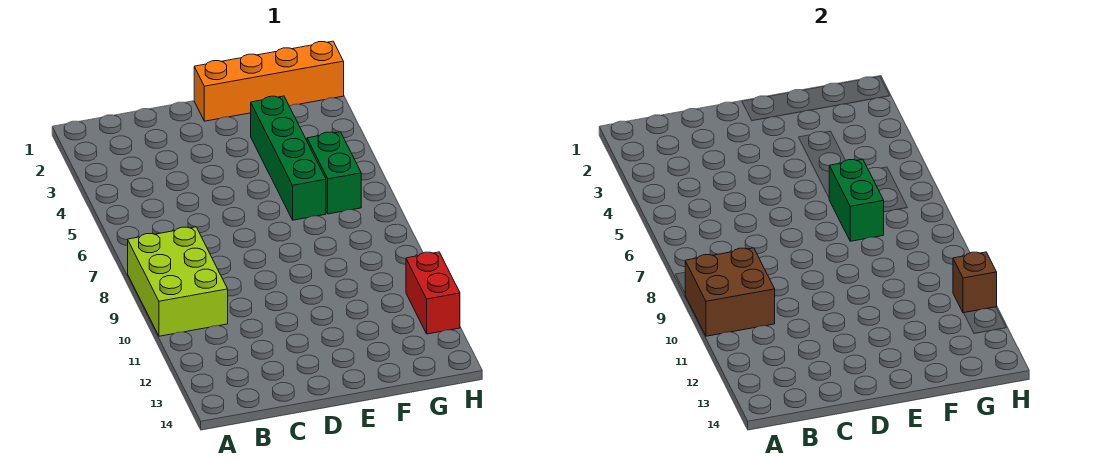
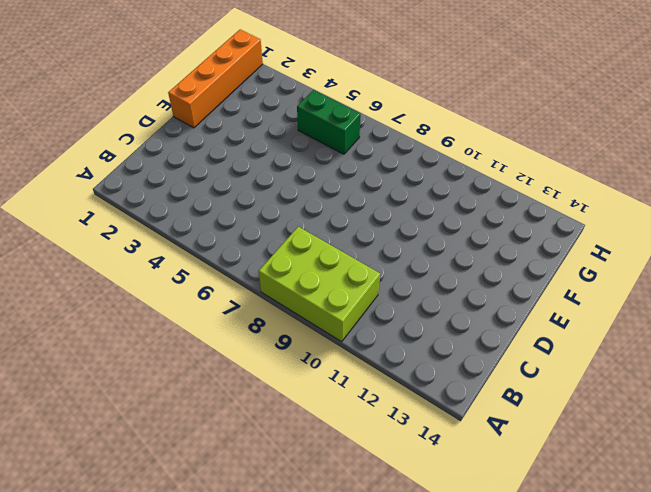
none -> green 1x4 brick [251,96,326,220]
none -> red 1x2 brick [406,252,460,334]

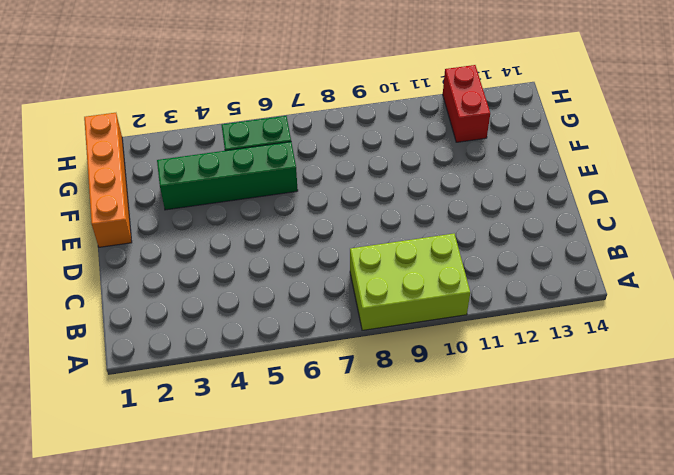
red 1x2 brick [443,65,490,142] -> red 1x2 brick turned to [406,252,460,334]
none -> brown 2x2 brick [685,248,775,336]
none -> green 1x2 brick [829,159,884,241]

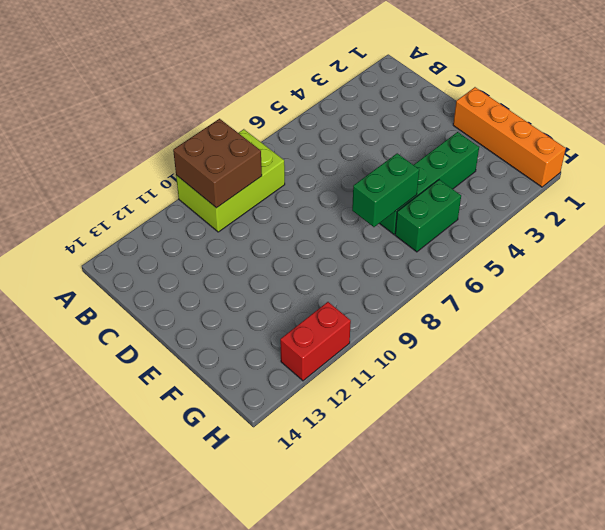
none -> brown 1x1 brick [953,252,997,313]

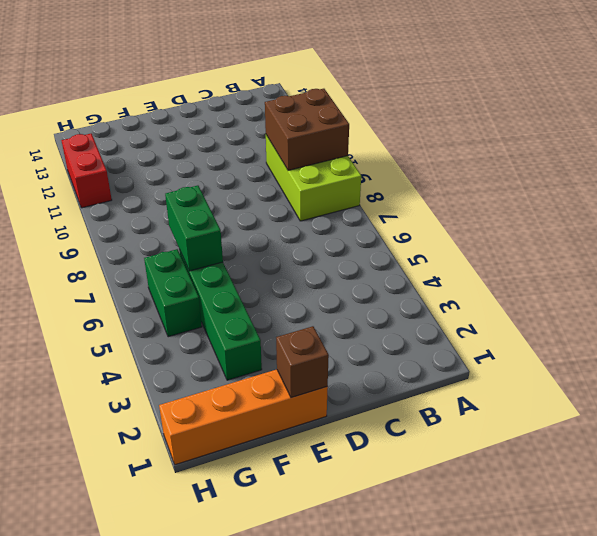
brown 1x1 brick [276,326,329,398] -> brown 1x1 brick moved to [953,252,997,313]

